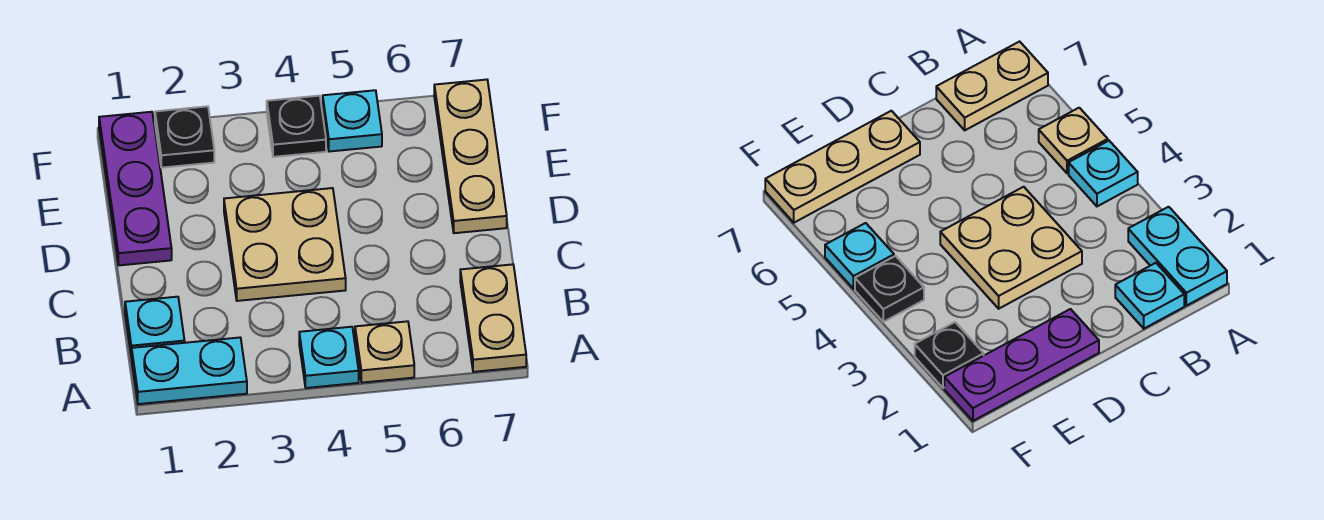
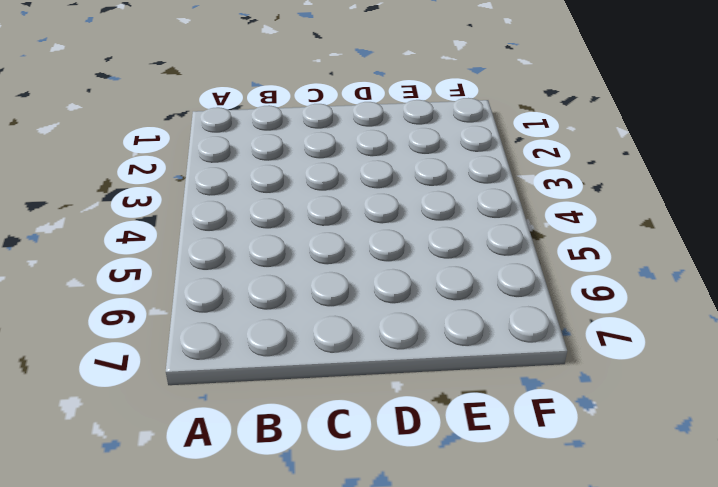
none -> cyan 1x2 plate [132,338,247,404]
none -> cyan 1x1 plate [299,327,359,388]

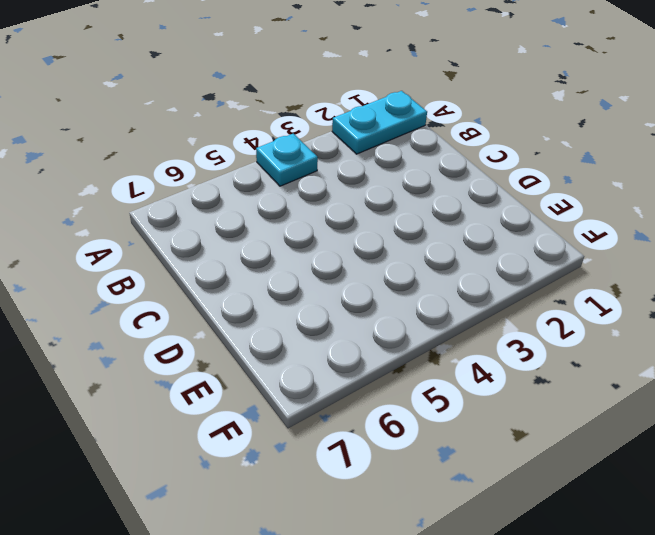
none -> tan 1x1 plate [355,321,414,383]
none -> tan 1x2 plate [460,264,526,372]

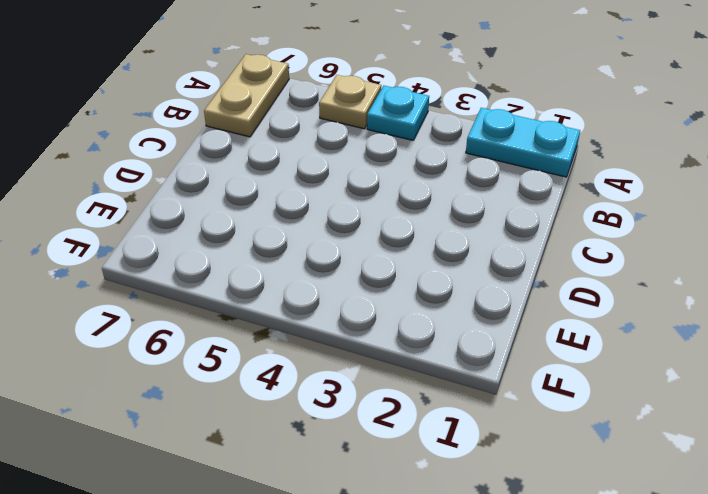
none -> cyan 1x1 plate [125,297,185,358]
none -> tan 2x2 plate [224,188,346,301]

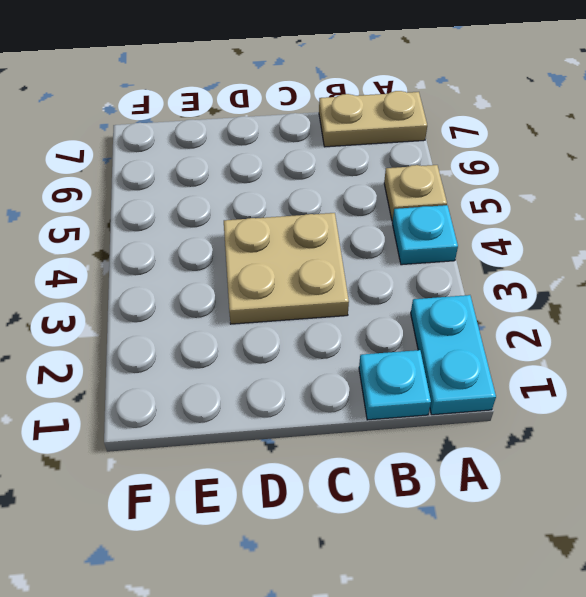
none -> purple 1x3 plate [99,112,172,265]
none -> tan 1x3 plate [434,80,507,233]

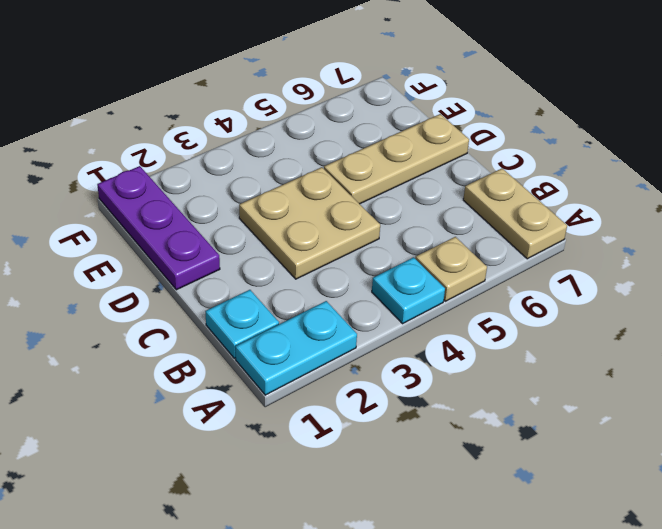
tan 1x3 plate [324,114,469,204] -> tan 1x3 plate turned to [434,80,507,233]
none -> black 1x1 plate [155,106,214,168]
none -> black 1x1 plate [267,96,326,157]

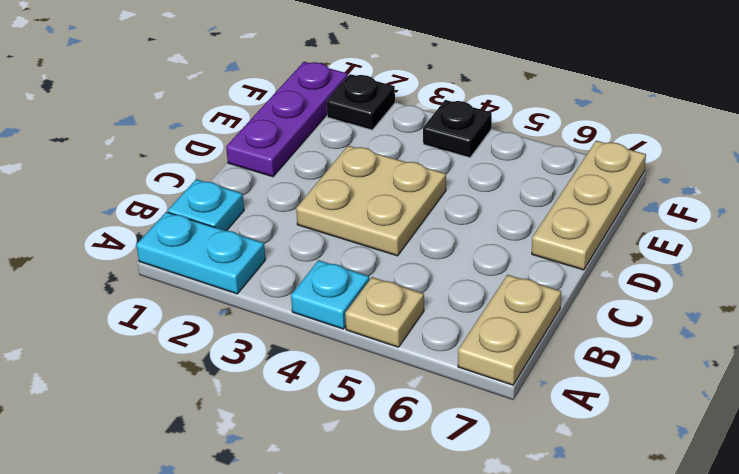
none -> cyan 1x1 plate [323,90,382,152]

